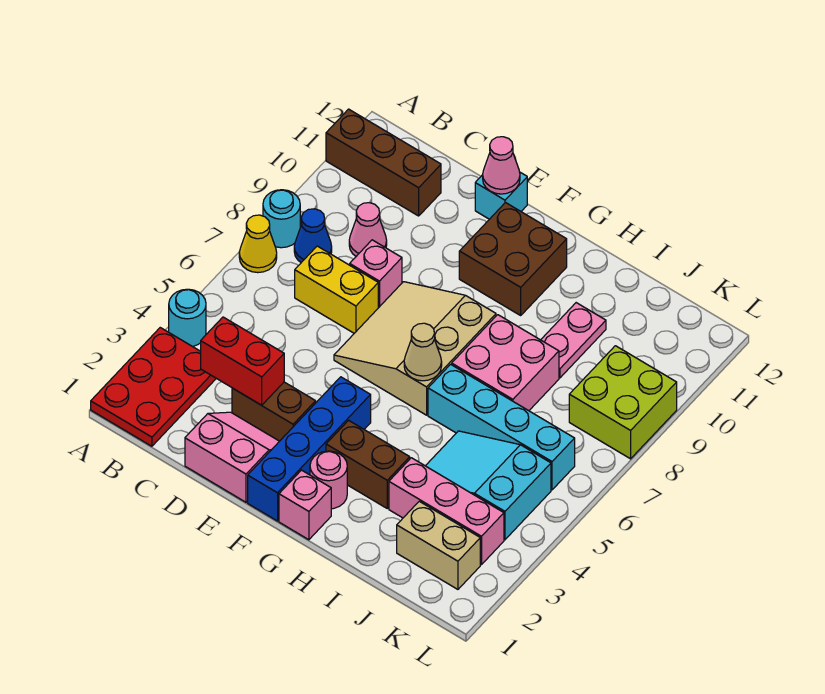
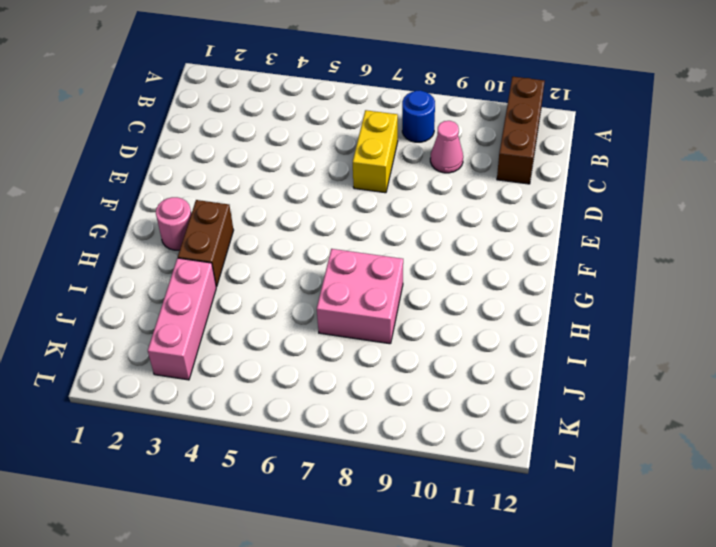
blue 1x1 round brick [402,90,435,142] -> blue 1x1 cone [294,209,332,262]
none -> red 2x3 plate [91,328,216,446]
none -> cyan 1x1 round brick [169,289,206,347]
none -> yellow 1x1 cone [239,215,277,273]

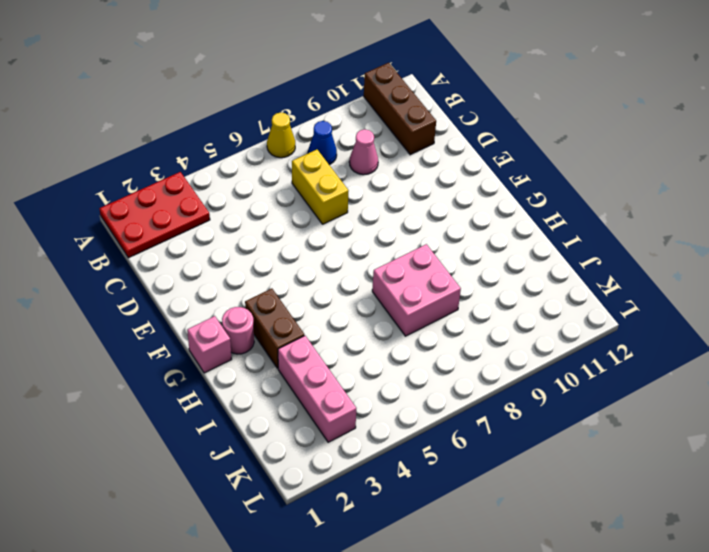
none -> cyan 1x1 round brick [169,289,206,347]
none -> cyan 1x1 round brick [263,190,300,248]
none -> pink 2x2 slope [185,412,279,502]

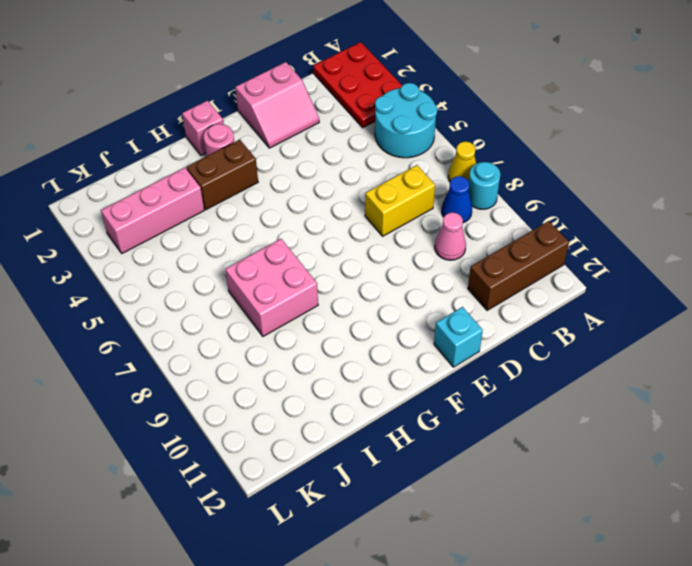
cyan 2x2 round brick [375,83,437,158] -> cyan 1x1 round brick [169,289,206,347]
none -> brown 1x2 brick [232,382,316,441]
none -> pink 1x1 brick [350,240,402,308]
none -> tan 3x3 slope [334,282,496,415]

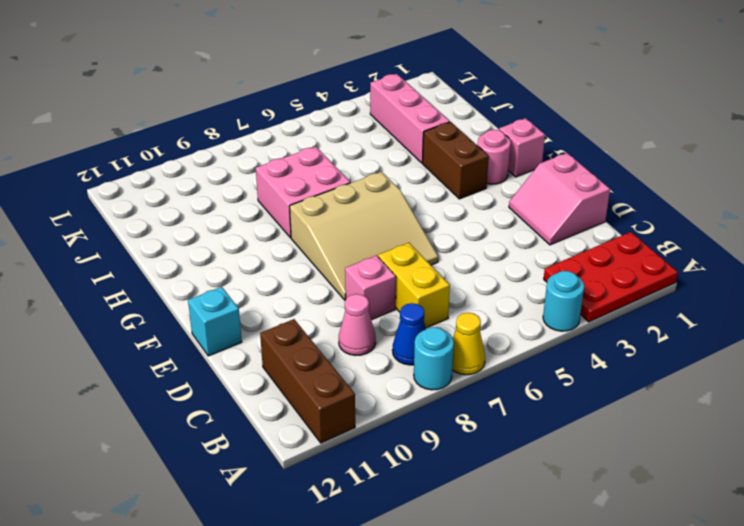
none -> brown 1x2 brick [232,382,316,441]
none -> blue 1x4 brick [248,377,371,521]
none -> brown 2x2 brick [459,203,567,315]

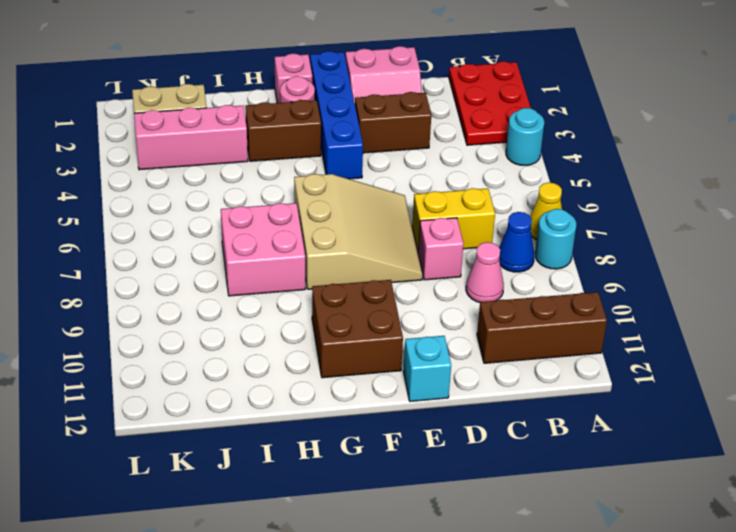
none -> cyan 1x4 brick [428,364,575,490]
none -> cyan 2x3 slope [426,431,551,540]
none -> pink 1x2 plate [541,303,606,378]

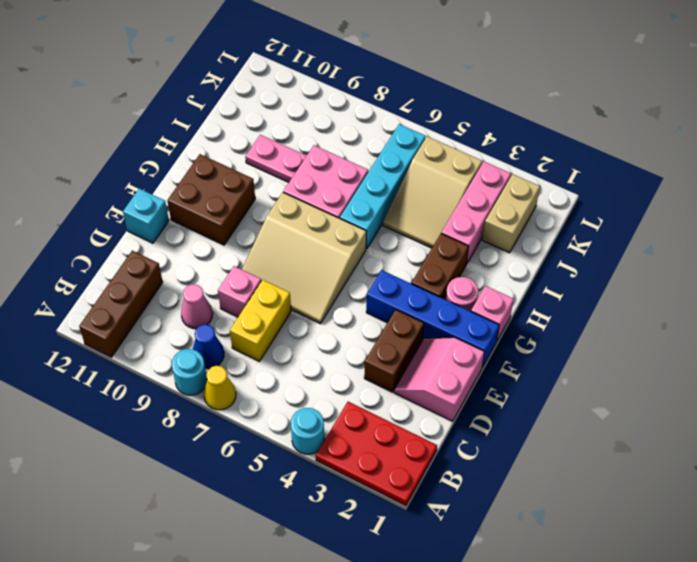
tan 2x3 slope [383,136,482,248] -> cyan 2x3 slope [426,431,551,540]
none -> lime 2x2 brick [569,346,677,459]
none -> red 1x2 brick [201,317,284,405]
none -> pink 1x1 cone [483,137,520,194]

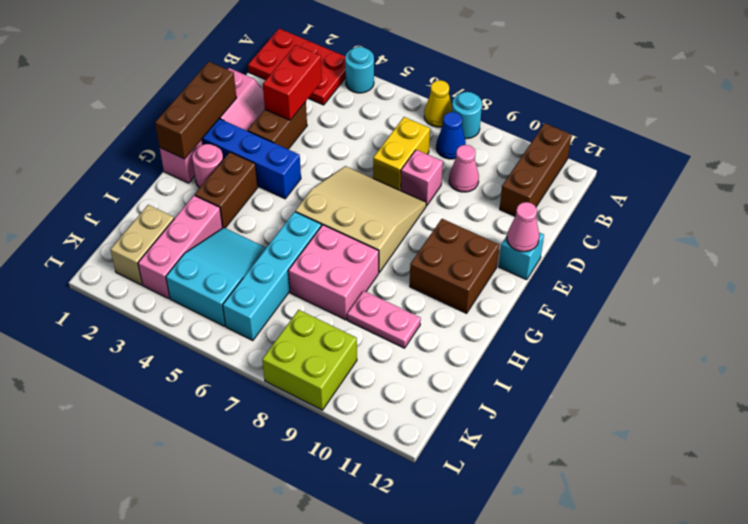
brown 1x3 brick [155,62,237,159] -> none
none -> tan 1x1 cone [404,323,442,381]

